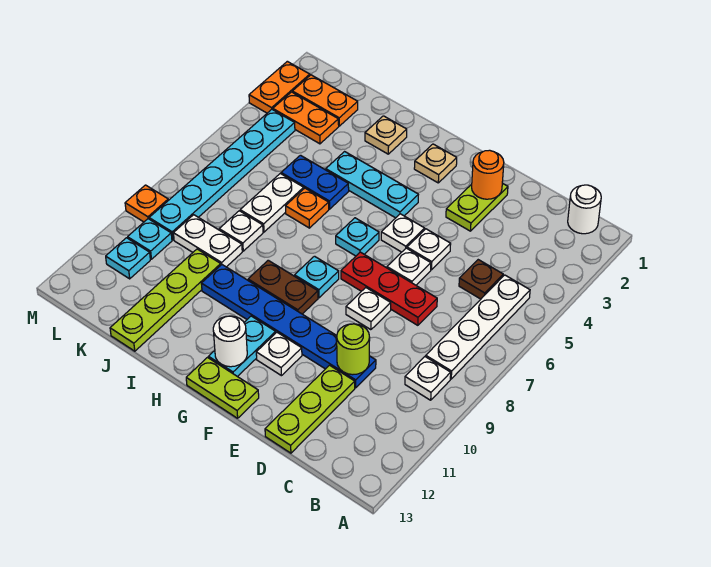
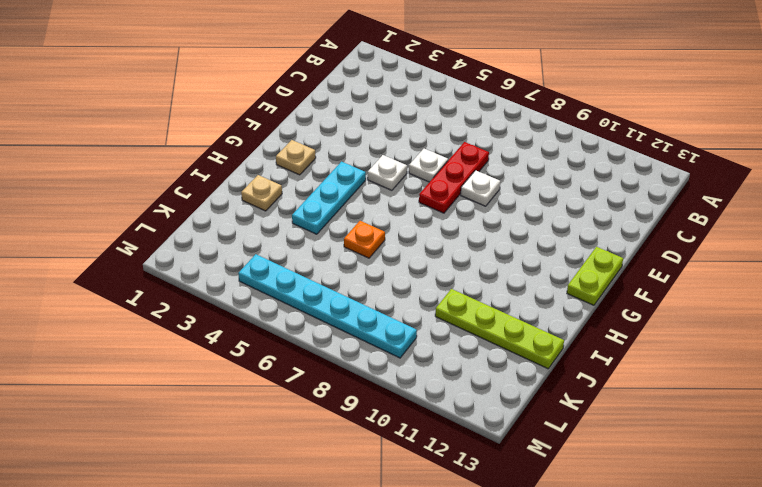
none -> white 1x1 round brick [568,185,601,234]
none -> white 1x4 plate [426,275,530,379]
none -> white 1x1 plate [405,357,451,400]
none -> brown 1x1 plate [459,260,503,299]

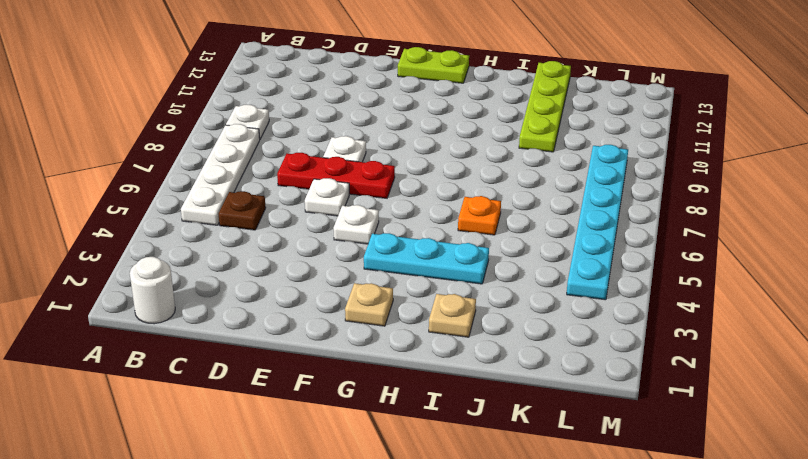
none -> blue 1x6 plate [201,265,376,388]
none -> lime 1x3 plate [265,365,355,453]
none -> lime 1x2 plate [446,183,508,231]
none -> white 1x1 plate [407,229,451,270]

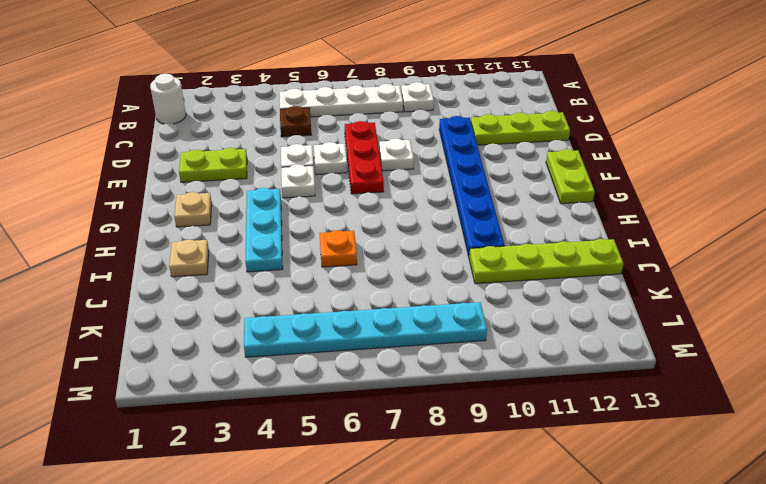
none -> white 1x1 plate [256,333,302,376]
none -> cyan 1x1 plate [336,218,379,256]
none -> cyan 1x1 plate [295,256,339,298]
none -> brown 1x2 plate [248,260,318,314]

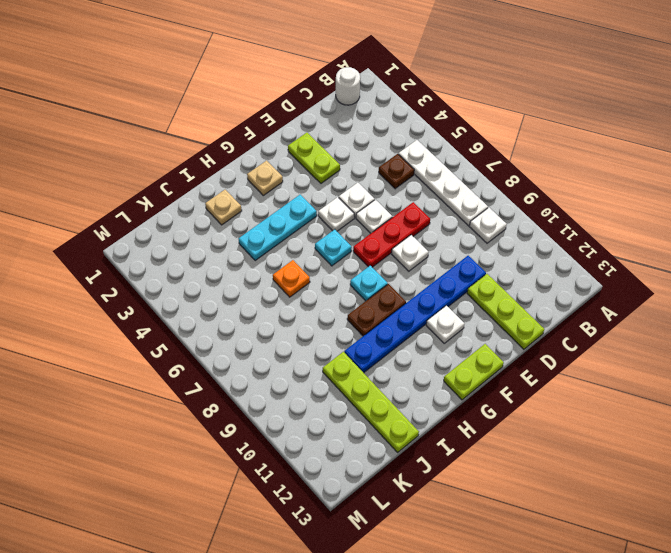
none -> cyan 1x2 plate [209,316,276,377]
none -> blue 1x2 plate [281,155,349,209]
none -> white 1x2 plate [240,174,304,232]
none -> white 1x1 plate [219,211,263,251]

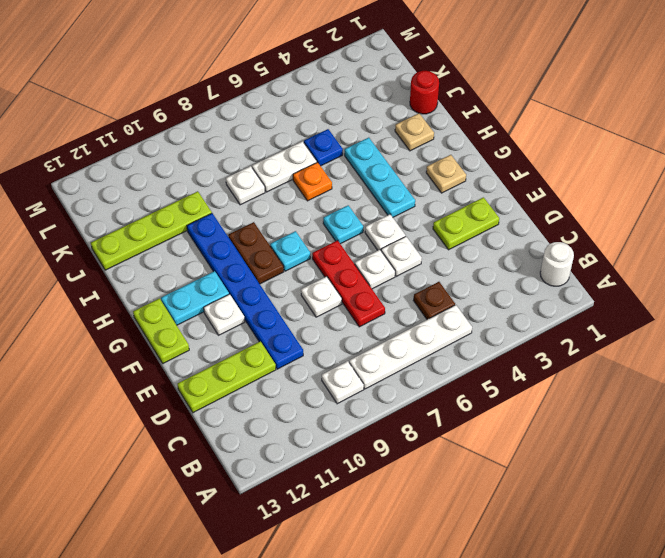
red 1x1 round brick [410,71,439,114] -> none
blue 1x1 plate [304,129,343,166] -> blue 1x2 plate [281,155,349,209]
none -> white 1x2 plate [174,215,242,267]
none -> orange 1x2 plate [292,75,358,126]
none -> orange 1x2 plate [273,92,339,144]
none -> cyan 1x6 plate [149,109,295,240]

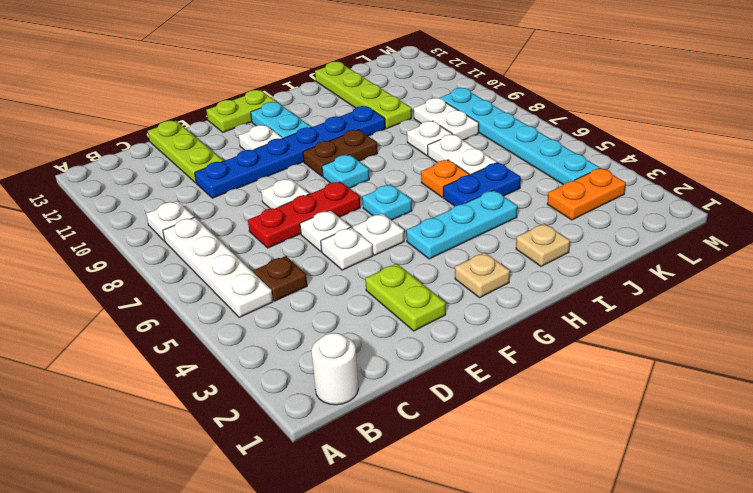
white 1x2 plate [414,98,479,140] -> white 1x2 plate turned to [174,215,242,267]
none -> orange 1x2 plate [292,75,358,126]
none -> cyan 1x1 plate [128,219,172,259]
none -> cyan 1x1 plate [106,238,150,279]
none -> orange 1x2 plate [249,61,310,113]

